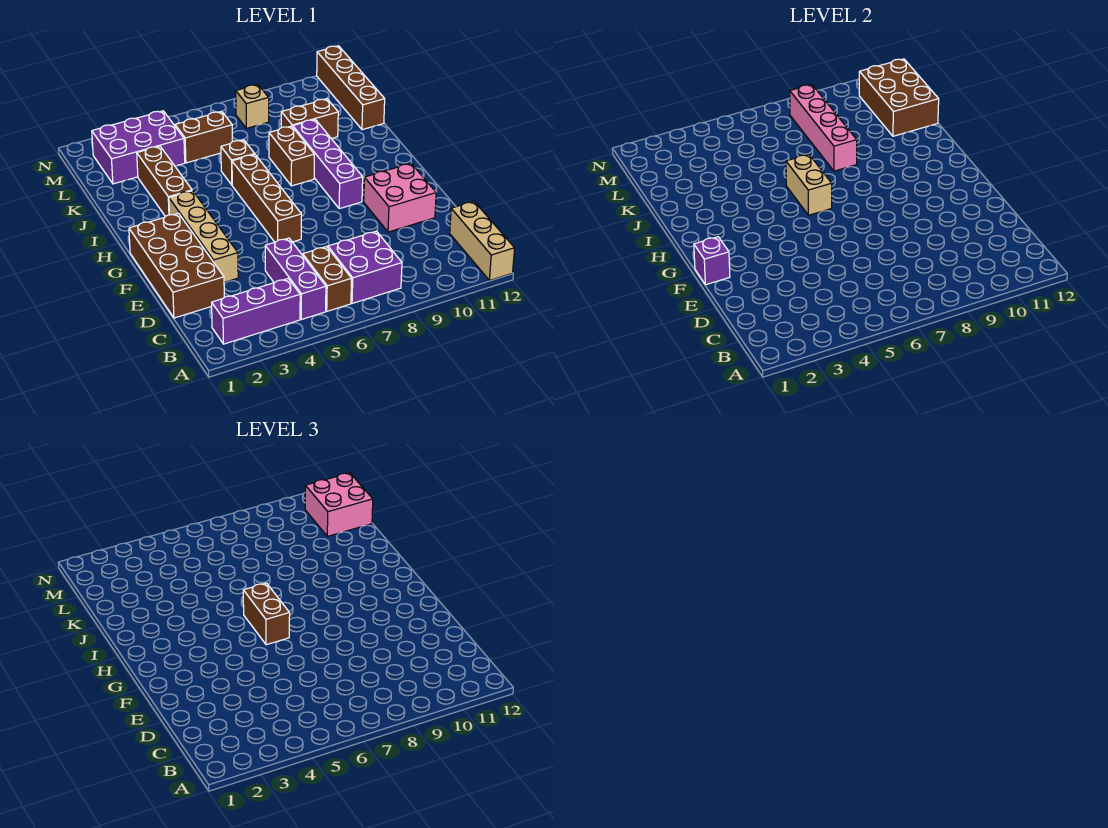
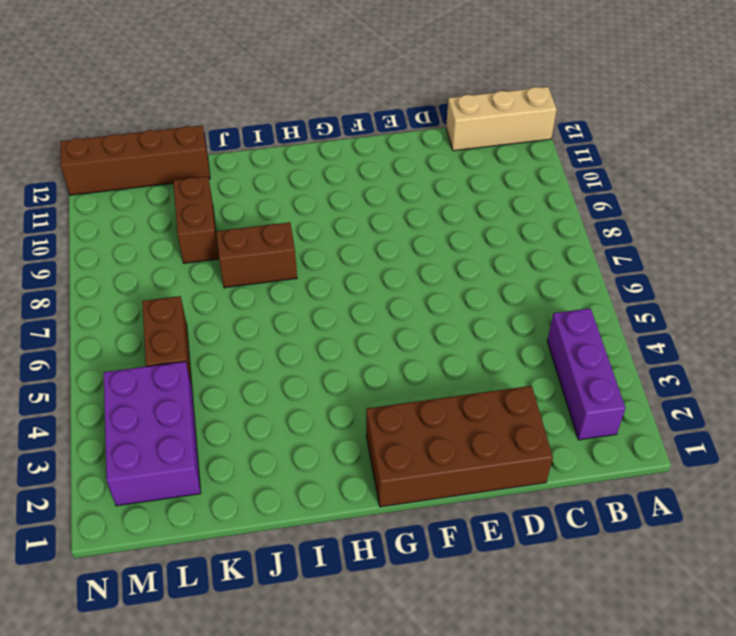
none -> purple 1x3 brick [265,238,326,319]
none -> brown 1x2 brick [303,247,352,311]
none -> purple 2x2 brick [328,231,402,303]

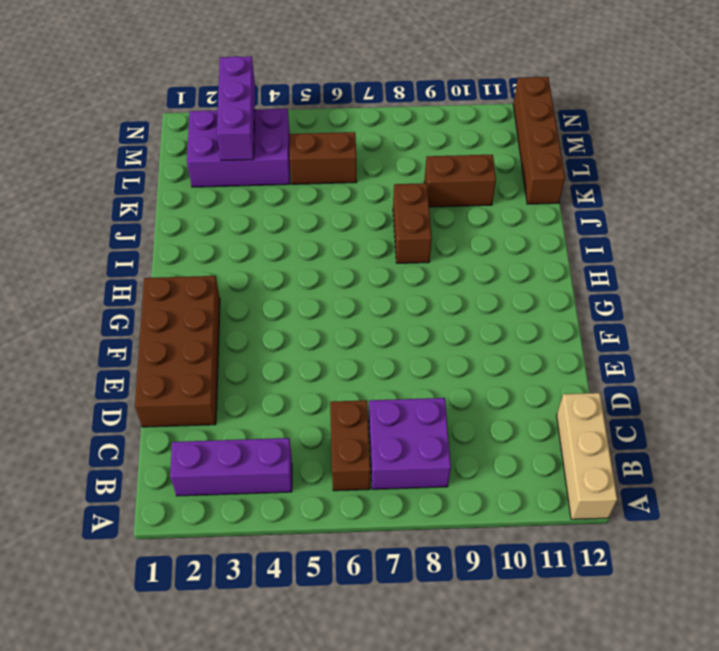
purple 1x3 brick [217,56,255,161] -> purple 1x3 brick moved to [265,238,326,319]
none -> tan 1x4 brick [169,191,238,282]
none -> pink 2x2 brick [364,163,436,232]
none -> brown 1x4 brick [232,154,302,242]

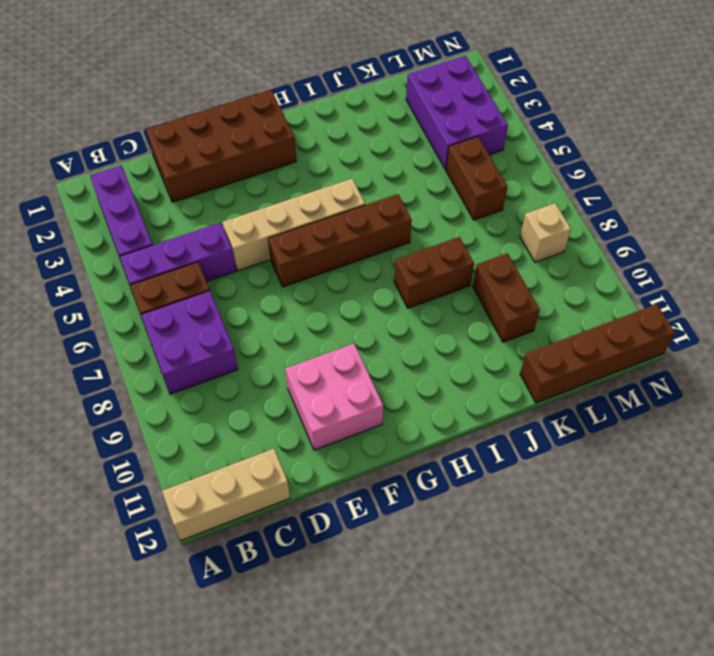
tan 1x4 brick [223,179,365,271] -> tan 1x4 brick moved to [169,191,238,282]
none -> purple 1x4 brick [293,120,363,209]
none -> brown 1x3 brick [137,146,192,217]
none -> brown 1x1 brick [221,140,255,185]

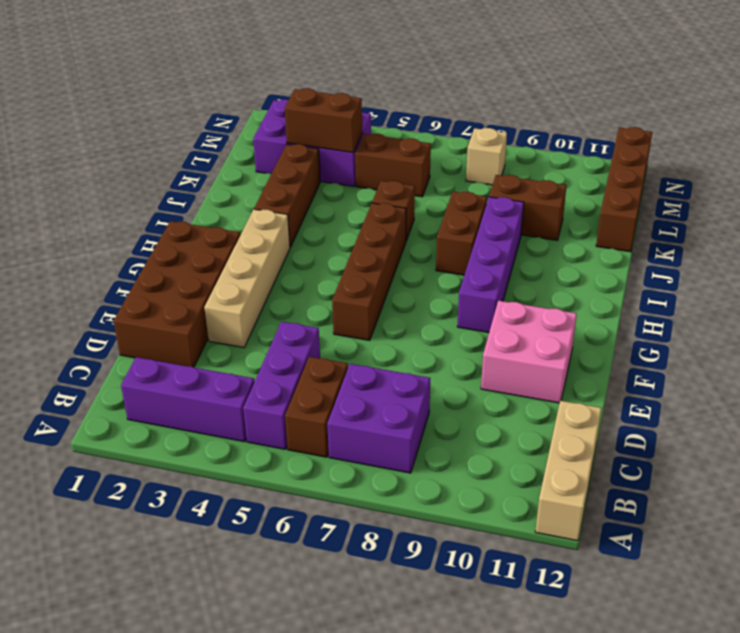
brown 1x2 brick [285,88,362,153] -> brown 1x2 brick turned to [243,583,290,645]
none -> purple 1x1 brick [694,237,730,285]
none -> tan 1x2 brick [786,154,832,215]
none -> pink 1x4 brick [790,85,857,171]

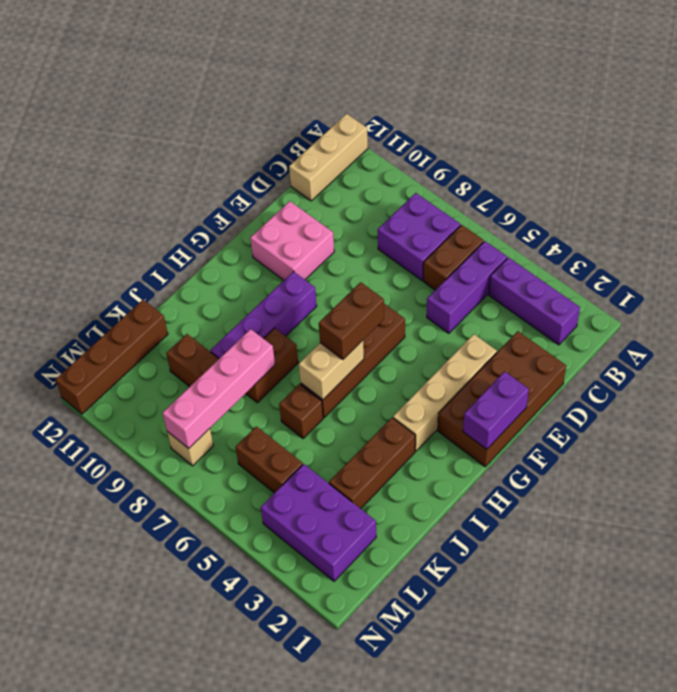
purple 1x2 brick [463,371,529,449] -> purple 1x1 brick [694,237,730,285]
none -> brown 2x3 brick [859,59,939,136]
none -> pink 2x2 brick [305,473,373,536]

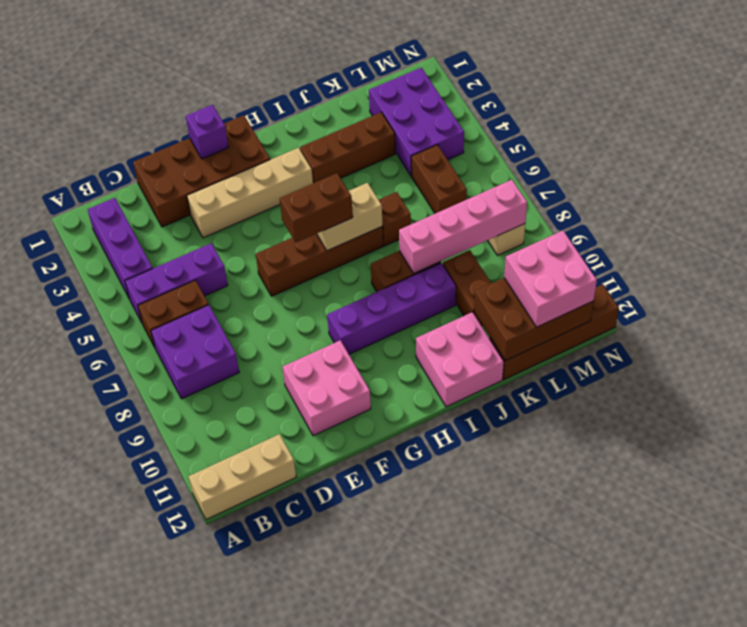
pink 2x2 brick [416,312,504,407] -> none

